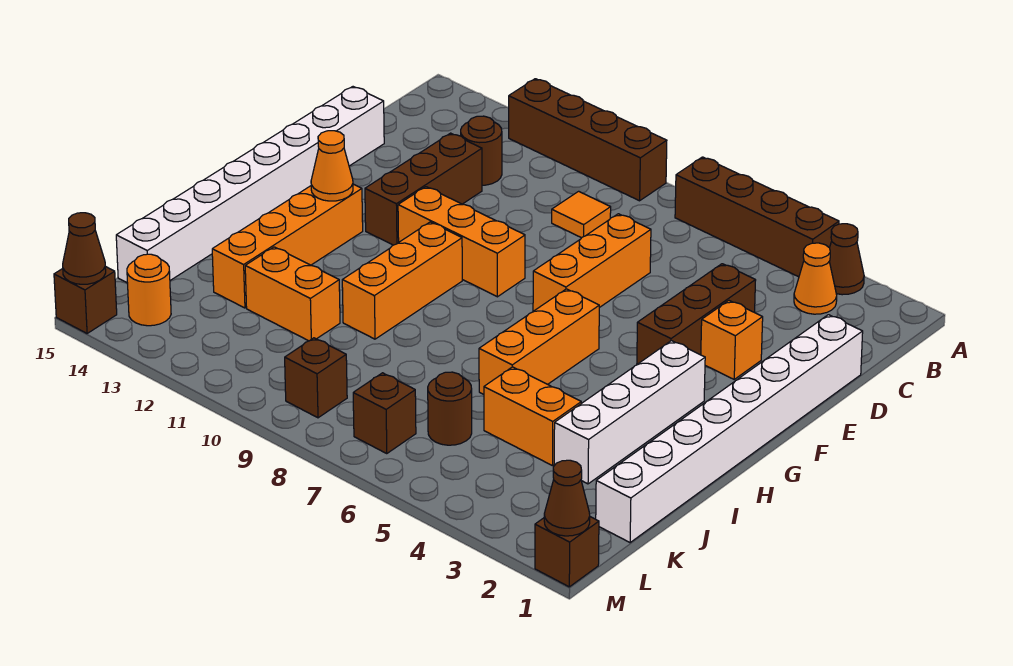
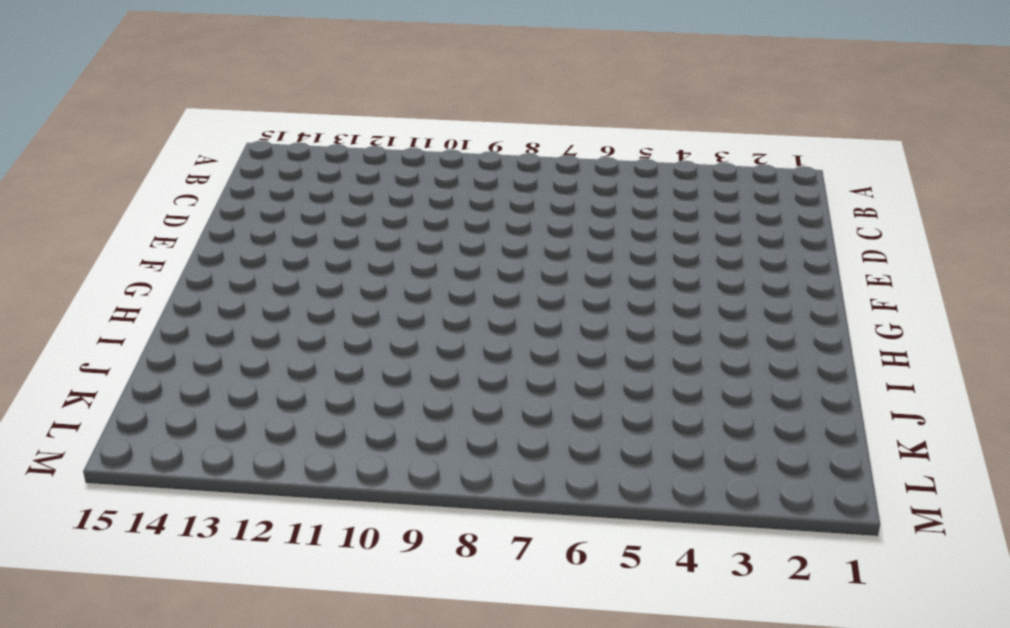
none -> brown 1x1 cone [829,224,864,295]
none -> brown 1x4 brick [675,157,839,277]
none -> brown 1x4 brick [509,79,667,201]

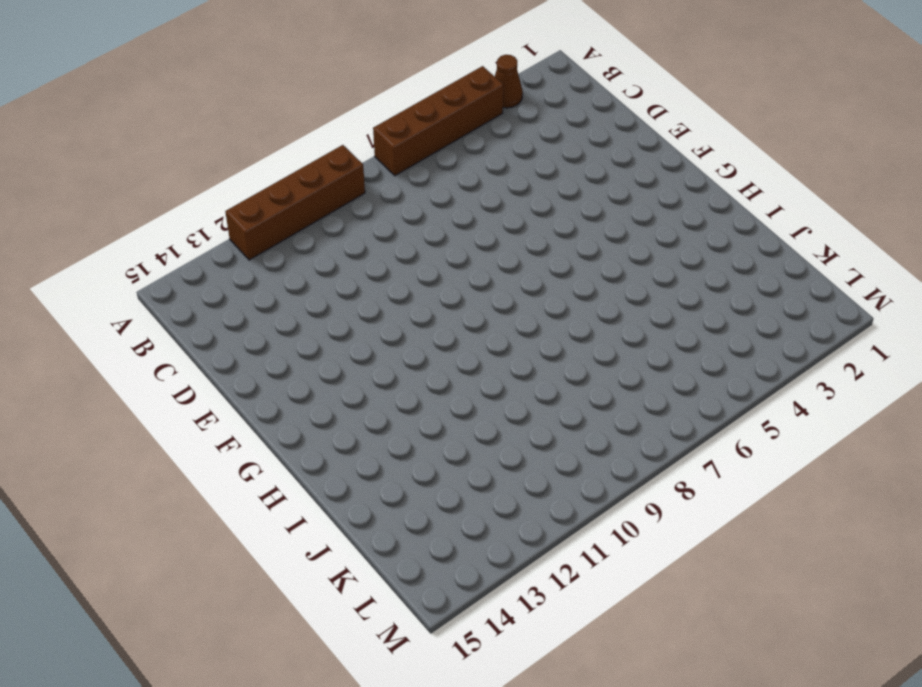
none -> orange 1x1 cone [794,243,837,314]
none -> orange 1x1 tile [552,191,611,238]
none -> brown 1x1 round brick [461,116,502,185]

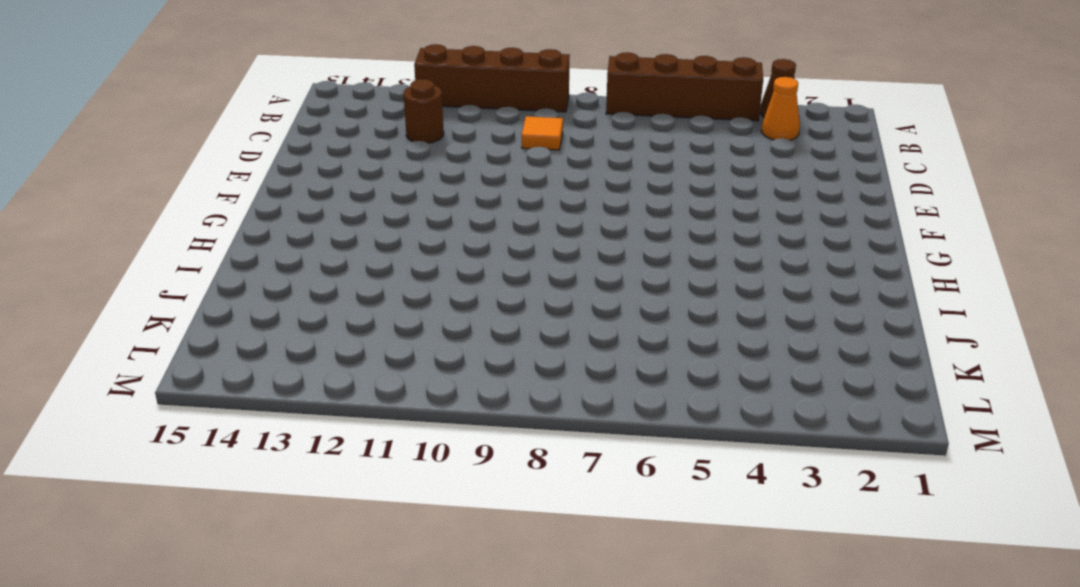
none -> white 1x8 brick [596,315,863,542]
none -> brown 1x3 brick [637,264,756,364]
none -> orange 1x3 brick [533,214,651,311]

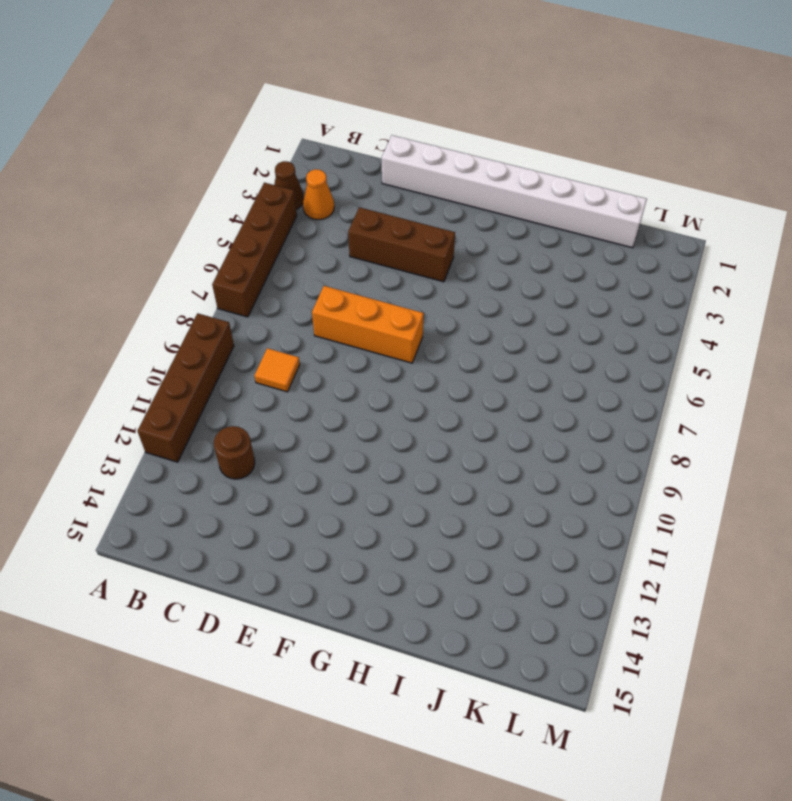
none -> brown 1x3 brick [365,133,482,245]
none -> white 1x8 brick [116,87,384,283]
none -> orange 1x1 brick [701,301,763,379]

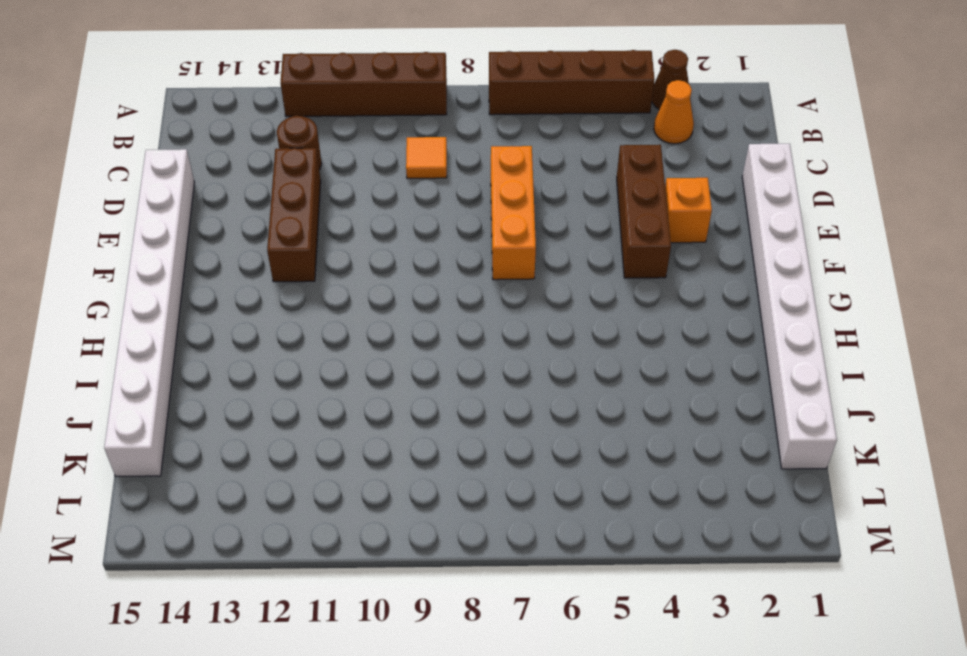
none -> orange 1x3 brick [398,187,525,297]
none -> white 1x4 brick [554,341,705,484]
none -> orange 1x3 brick [479,289,599,394]

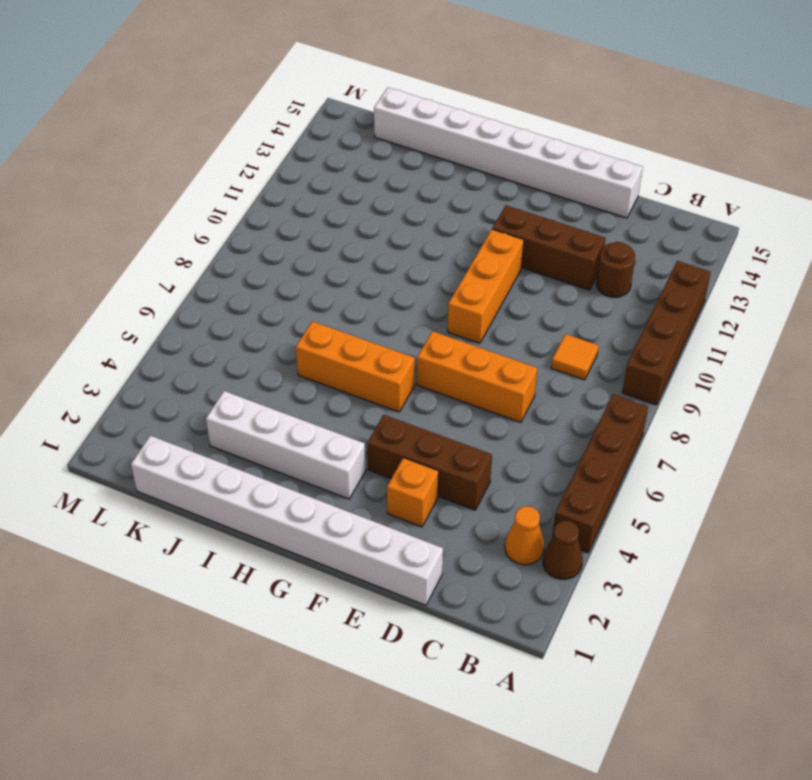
none -> orange 1x3 brick [342,222,462,339]
none -> orange 1x4 brick [212,184,363,308]
none -> orange 1x2 brick [484,367,581,466]

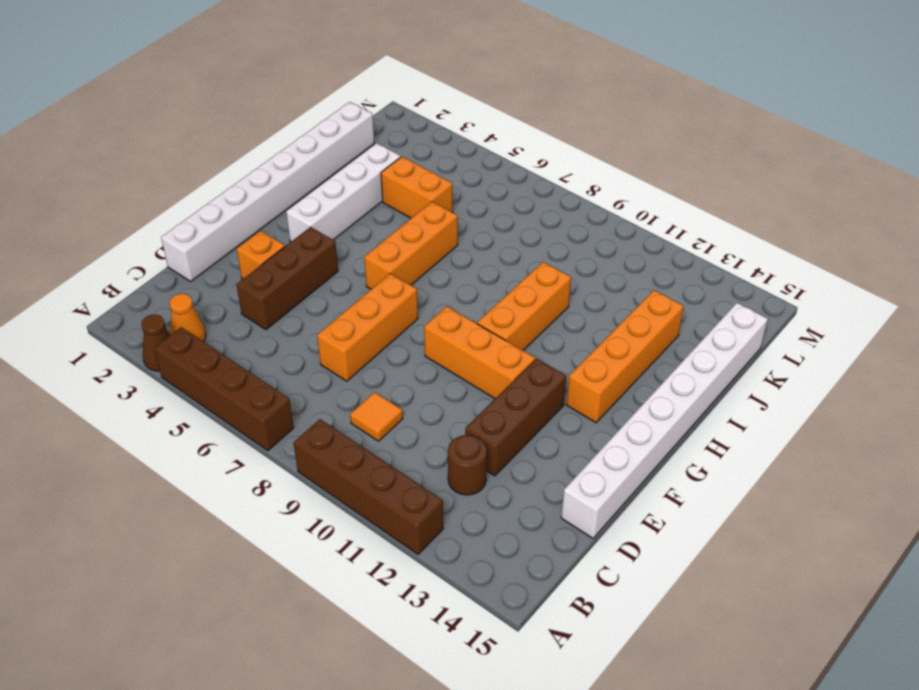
none -> orange 1x2 brick [245,247,340,341]
none -> brown 1x1 round brick [428,372,472,445]
none -> brown 1x1 brick [353,373,416,454]

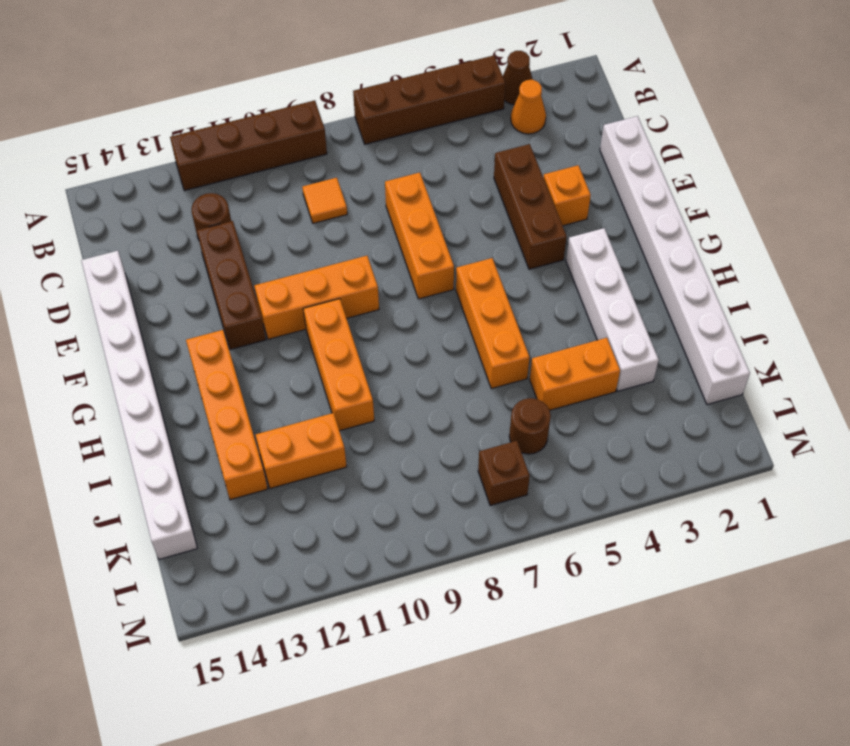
none -> brown 1x1 brick [285,338,347,418]
none -> orange 1x1 round brick [127,254,171,326]
none -> brown 1x1 brick [535,517,599,587]

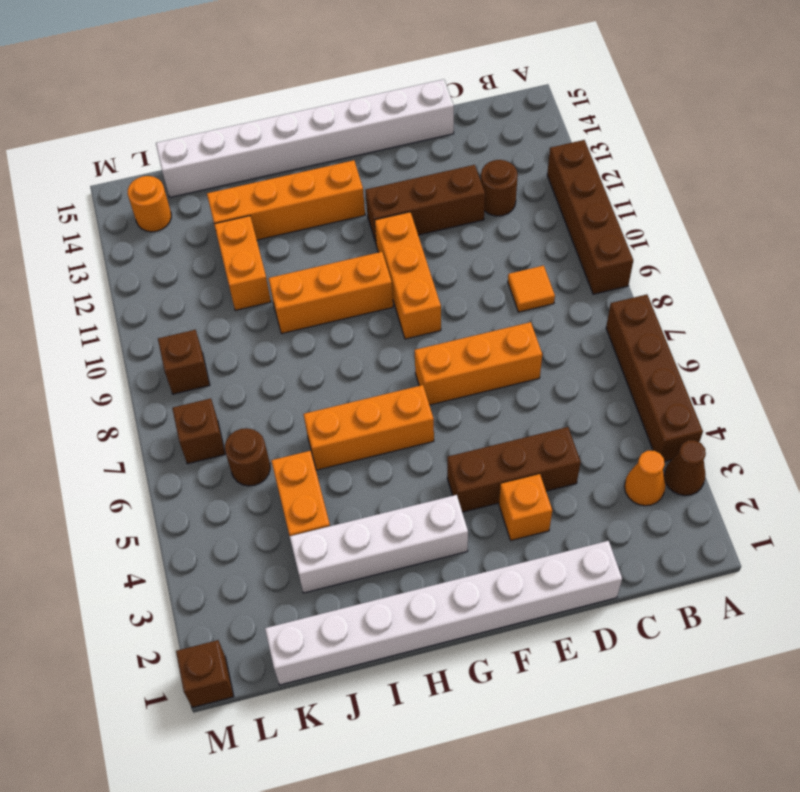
none -> brown 1x1 brick [54,266,117,334]
none -> orange 1x1 cone [311,131,353,201]
none -> brown 1x1 cone [544,460,590,536]

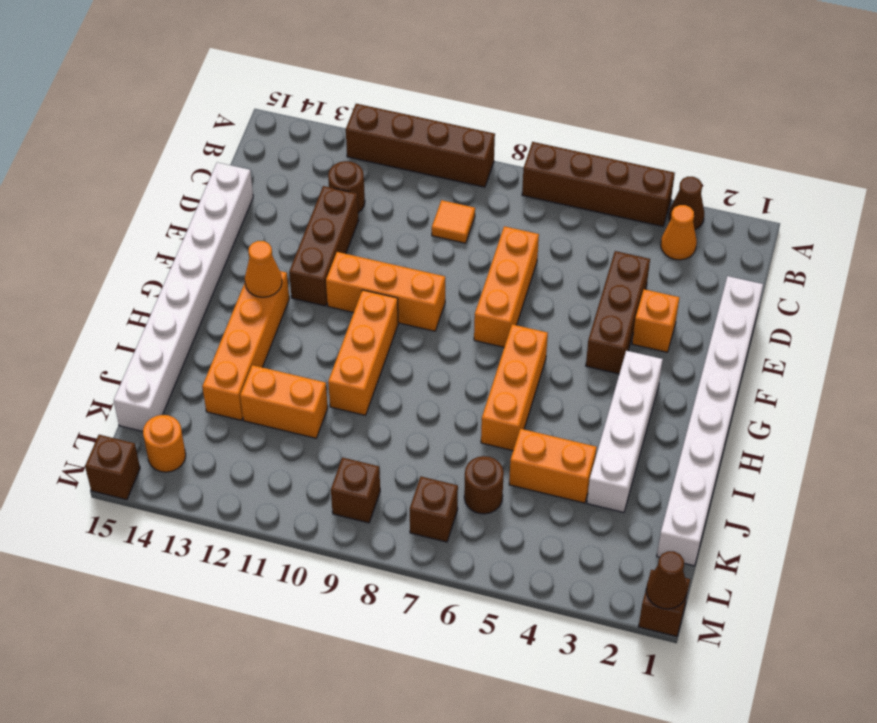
none -> brown 1x1 cone [63,213,106,284]

